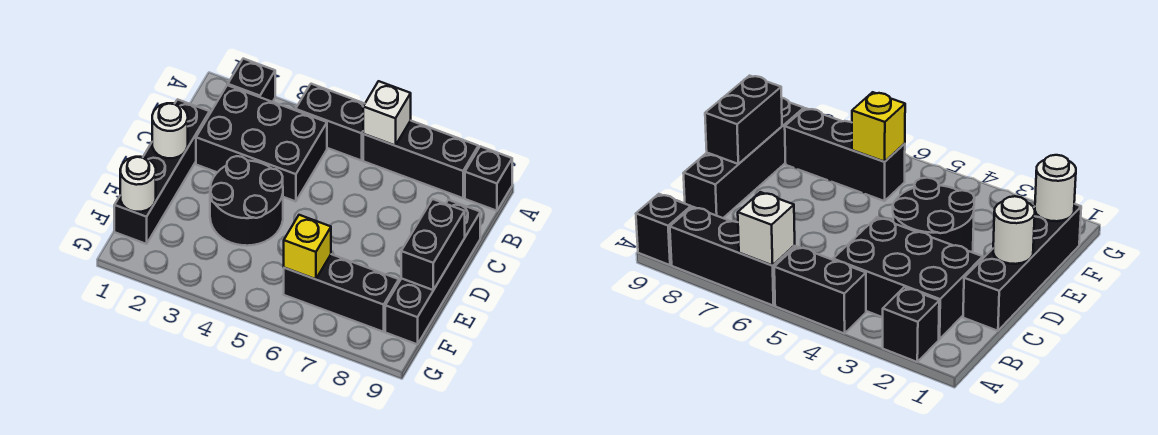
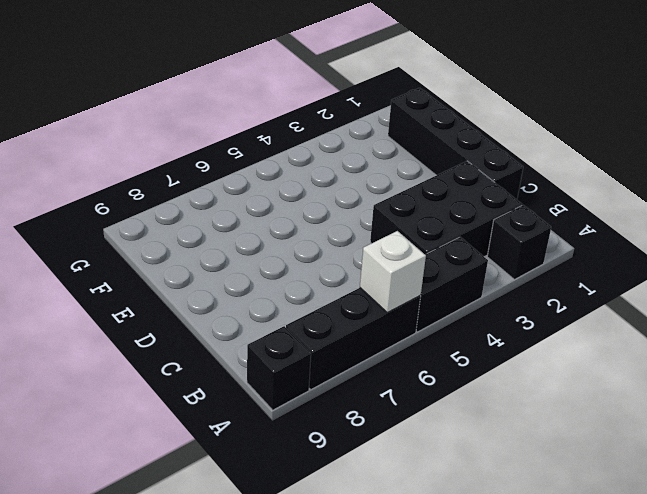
none -> black 1x4 brick [385,200,480,344]
none -> black 2x2 round brick [210,156,283,246]
none -> black 1x3 brick [284,254,399,332]

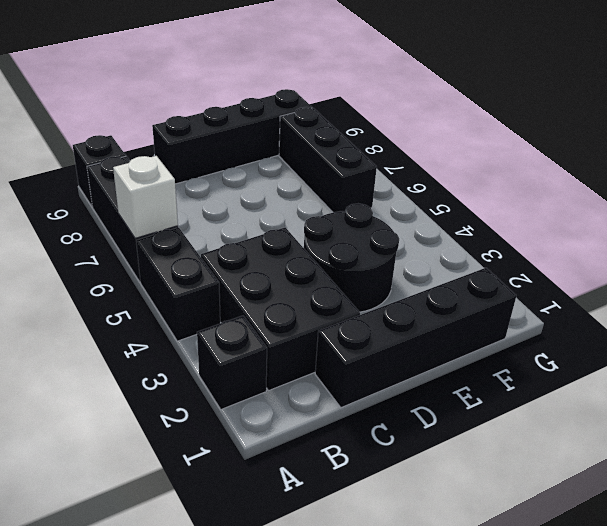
none -> white 1x1 round brick [152,103,188,158]
none -> black 1x2 brick [401,199,465,290]
none -> white 1x1 round brick [120,157,156,212]

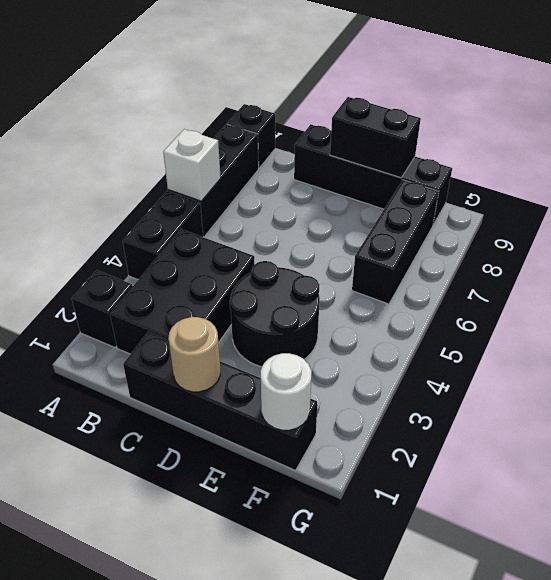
tan 1x1 round brick [168,317,220,392] -> white 1x1 round brick [152,103,188,158]
none -> yellow 1x1 brick [284,215,331,279]

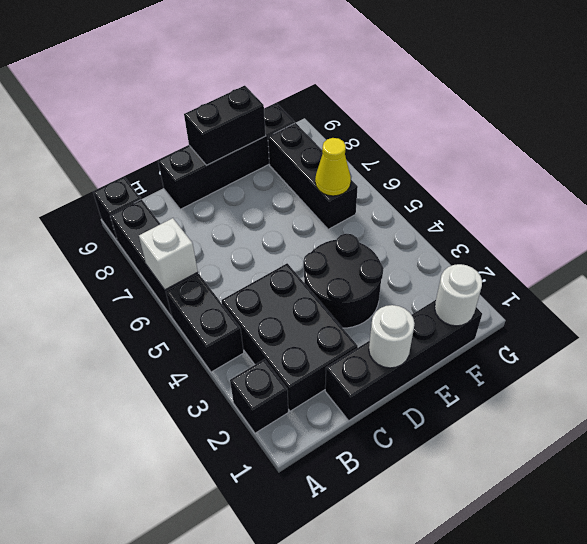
yellow 1x1 cone [315,138,351,196] -> yellow 1x1 brick [284,215,331,279]

